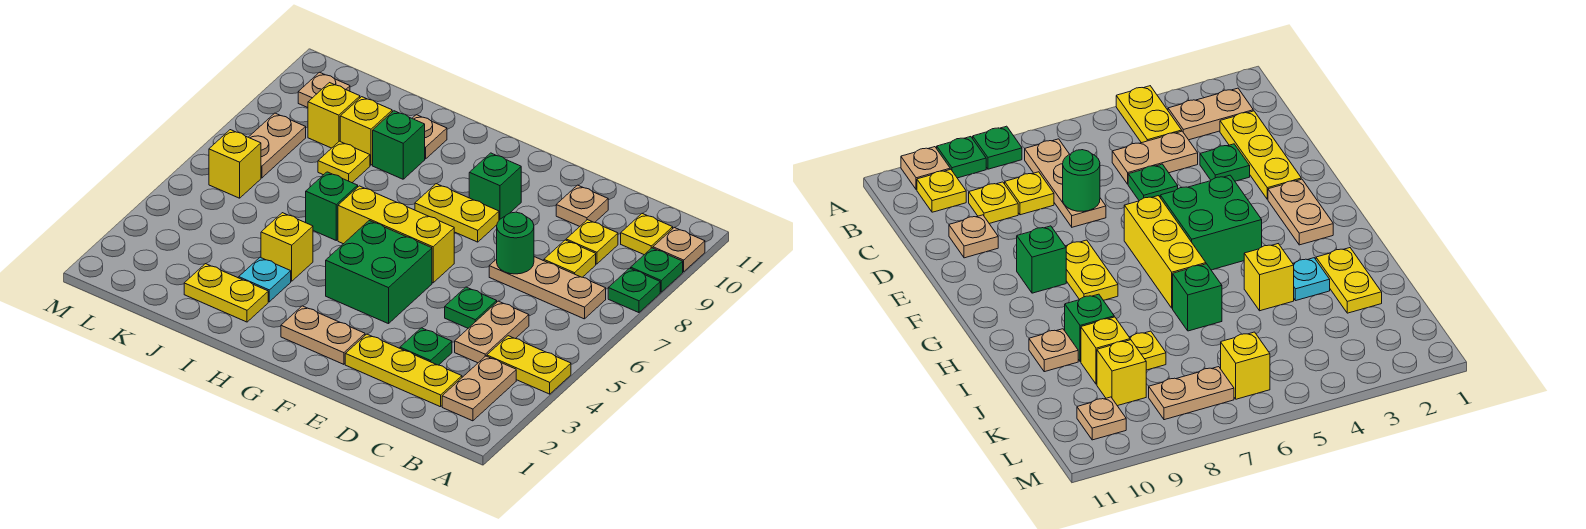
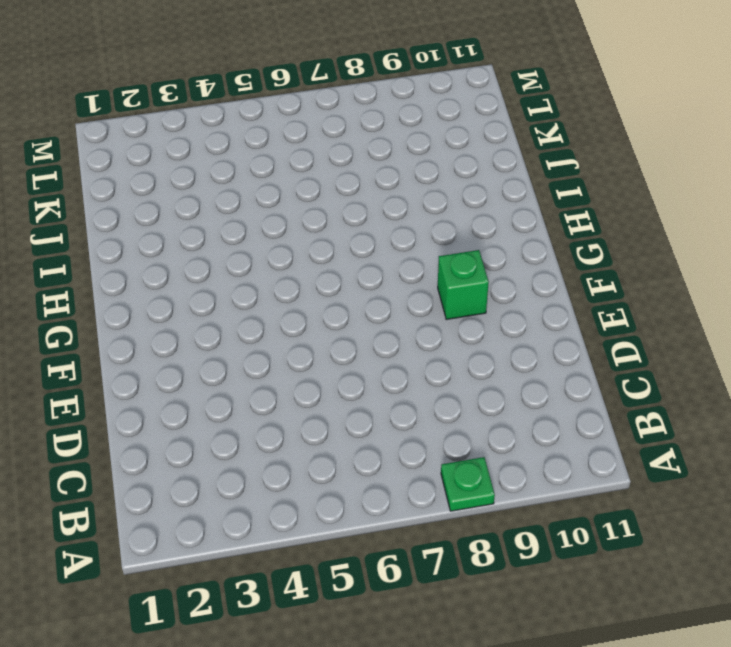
none -> yellow 1x2 plate [487,336,571,394]
none -> green 1x1 plate [631,248,683,292]
none -> tan 1x1 plate [653,228,705,272]
none -> tan 1x2 plate [442,356,516,421]

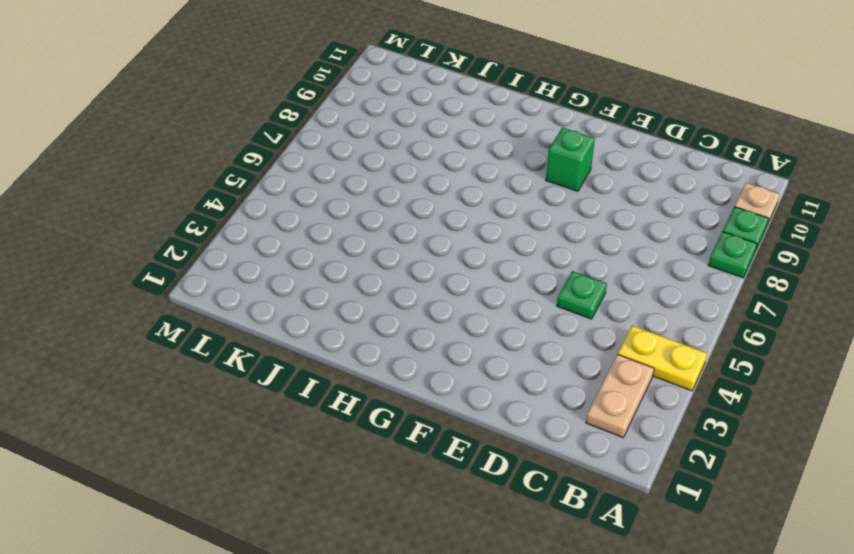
none -> tan 1x3 plate [489,257,606,319]
none -> yellow 1x1 plate [621,213,673,255]
none -> yellow 1x3 plate [345,334,462,407]
none -> tan 1x2 plate [455,301,529,363]

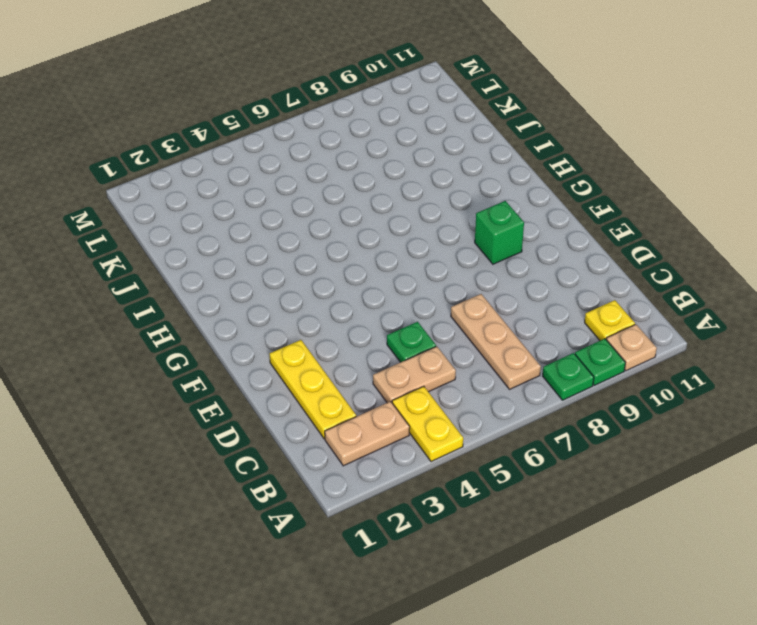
none -> yellow 1x1 plate [544,240,596,277]
none -> yellow 1x1 plate [566,220,618,264]
none -> green 1x1 plate [400,328,452,365]
none -> tan 1x1 plate [556,185,608,227]

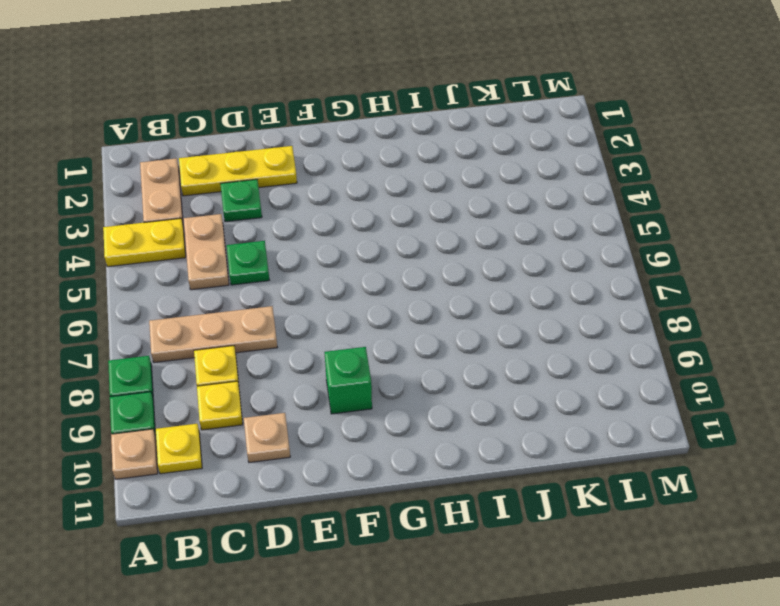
none -> tan 1x2 plate [281,306,365,364]
none -> green 2x2 brick [326,221,432,324]
none -> yellow 1x3 brick [338,186,454,283]
none -> yellow 1x2 plate [415,184,499,242]

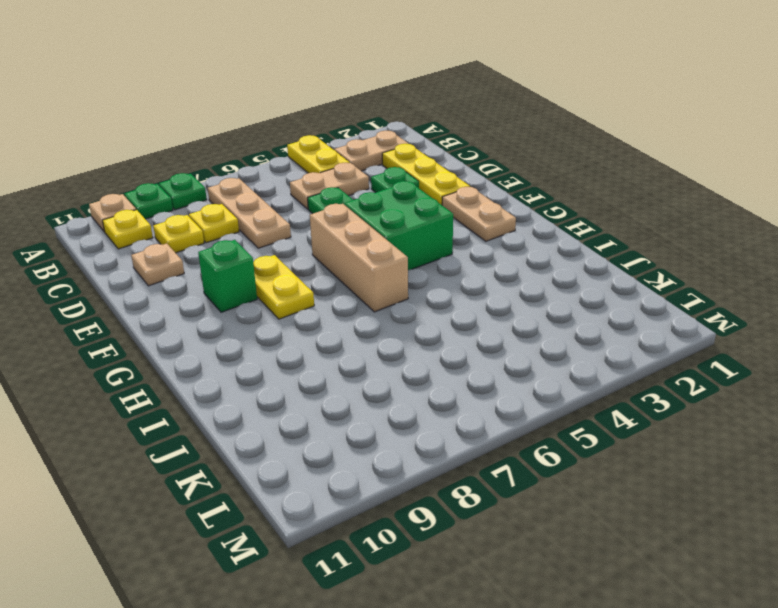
tan 1x3 brick [310,204,408,312] -> yellow 1x3 brick [338,186,454,283]
none -> yellow 1x2 plate [184,264,268,322]
none -> cyan 1x1 plate [239,257,291,302]
none -> yellow 1x1 brick [261,213,313,281]
none -> green 1x1 brick [306,172,358,240]

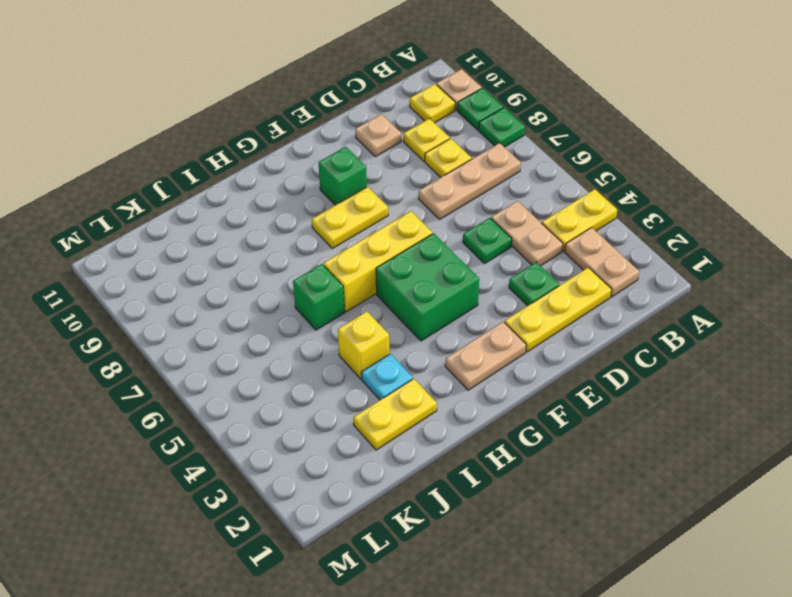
none -> green 1x1 brick [373,111,425,179]
none -> tan 1x1 plate [412,115,447,159]
none -> yellow 1x1 plate [318,141,370,183]
none -> yellow 1x1 brick [340,97,392,165]

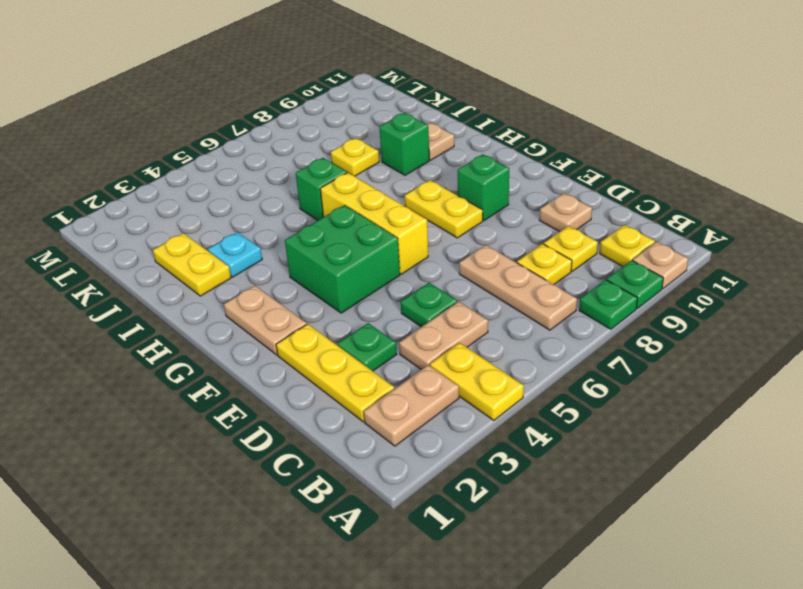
none -> yellow 1x1 brick [261,213,313,281]
none -> yellow 1x1 brick [340,97,392,165]
none -> yellow 1x1 brick [308,83,360,148]
none -> yellow 1x1 brick [209,130,261,198]

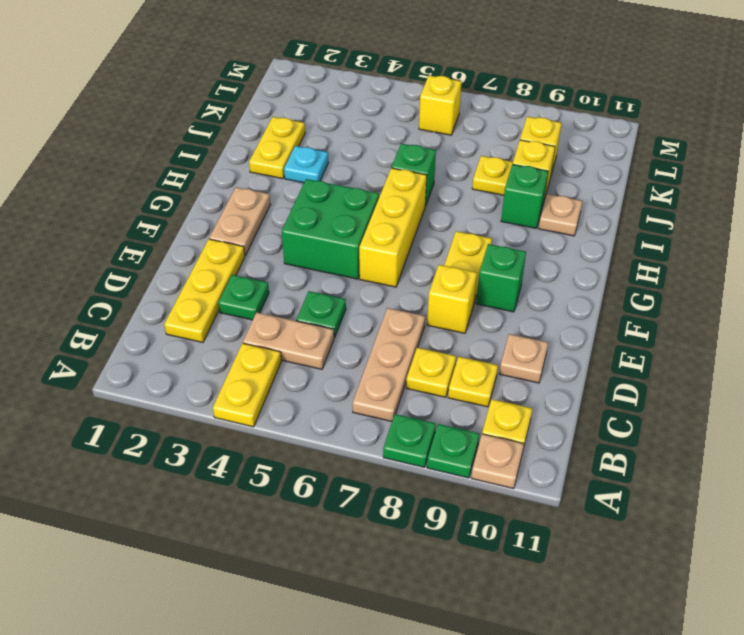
yellow 1x1 brick [427,265,477,333] -> yellow 1x1 brick moved to [261,213,313,281]
none -> tan 1x2 plate [442,356,516,421]
none -> tan 1x2 plate [249,113,306,178]
none -> tan 1x1 plate [298,72,350,108]
none -> green 1x1 round brick [497,212,534,274]

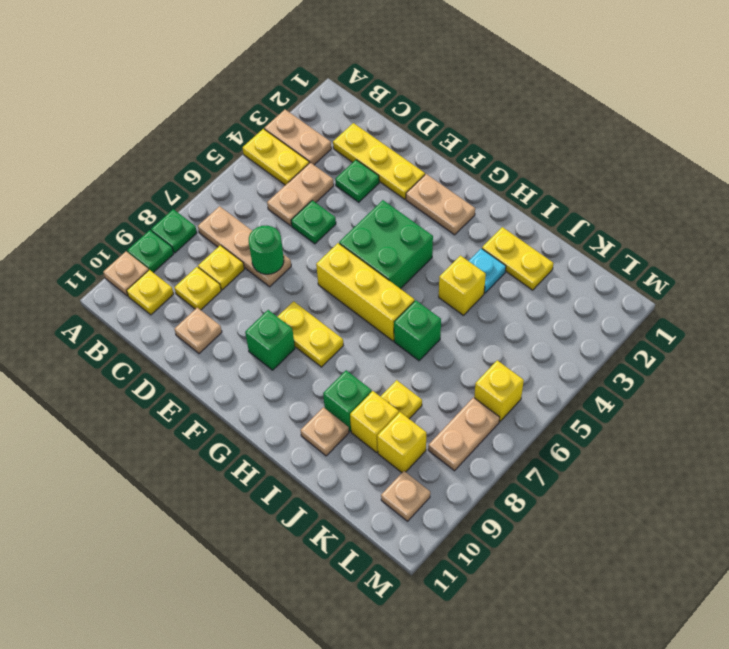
tan 1x2 plate [264,110,331,165] -> tan 1x2 plate turned to [442,356,516,421]

